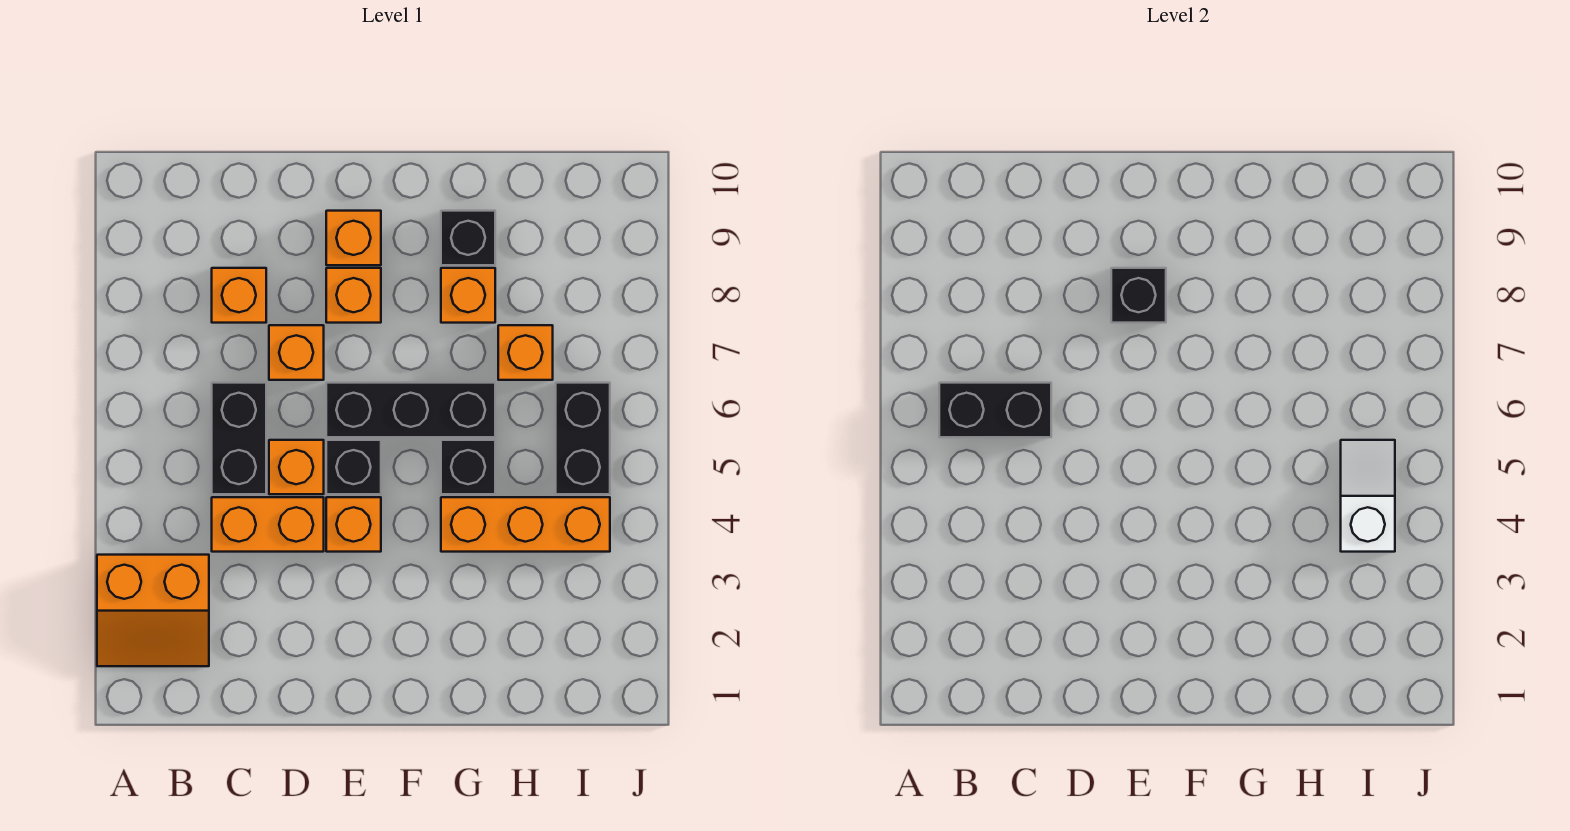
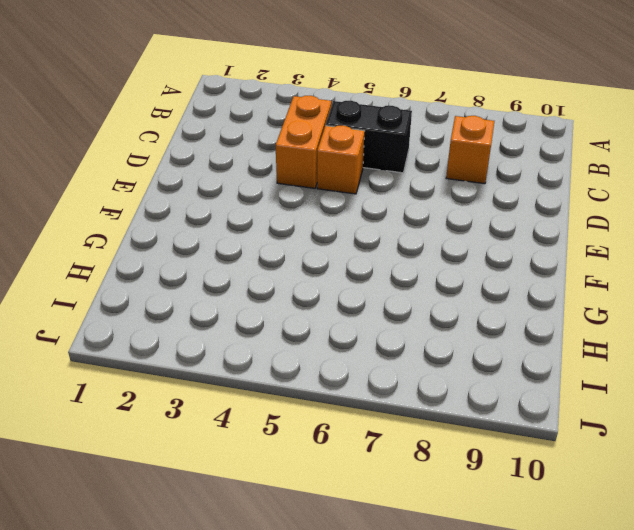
none -> orange 2x2 slope [97,555,209,666]
none -> orange 1x1 brick [269,325,324,380]
none -> orange 1x1 brick [326,497,381,552]

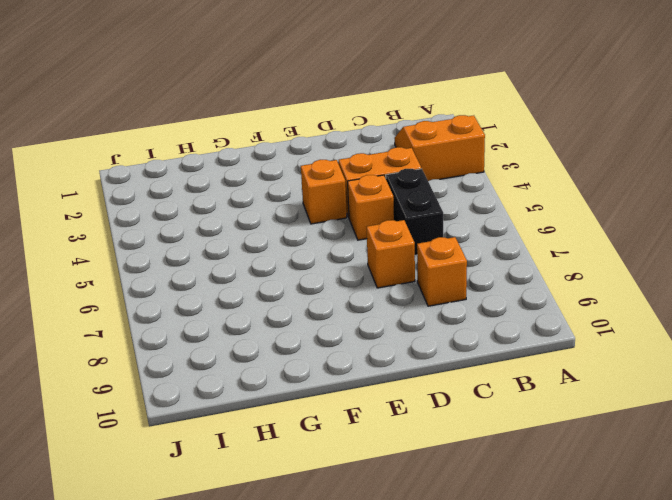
none -> black 1x1 brick [326,440,381,494]
none -> black 1x3 brick [326,383,495,437]
none -> orange 1x1 brick [326,268,381,323]

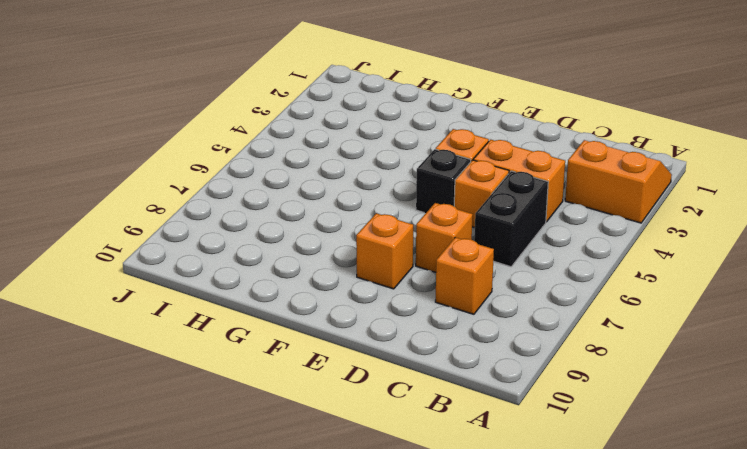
none -> black 1x3 brick [326,383,495,437]
none -> orange 1x1 brick [326,211,381,265]
none -> orange 1x3 brick [441,497,610,552]

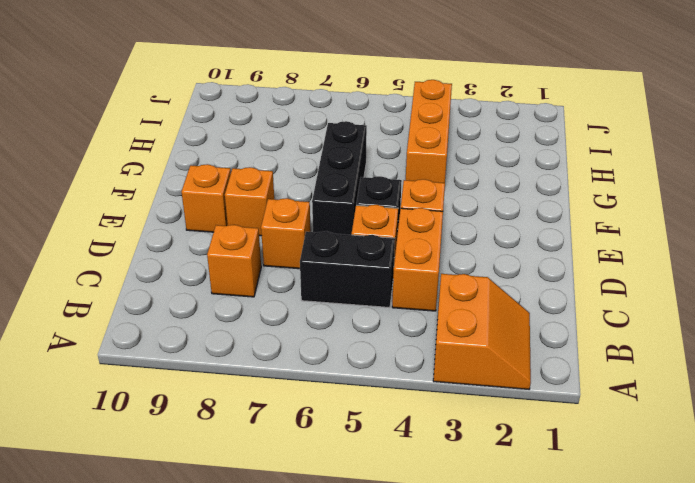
none -> black 1x1 brick [441,440,495,494]
none -> orange 1x1 brick [441,268,495,323]
none -> black 1x1 brick [441,211,495,265]

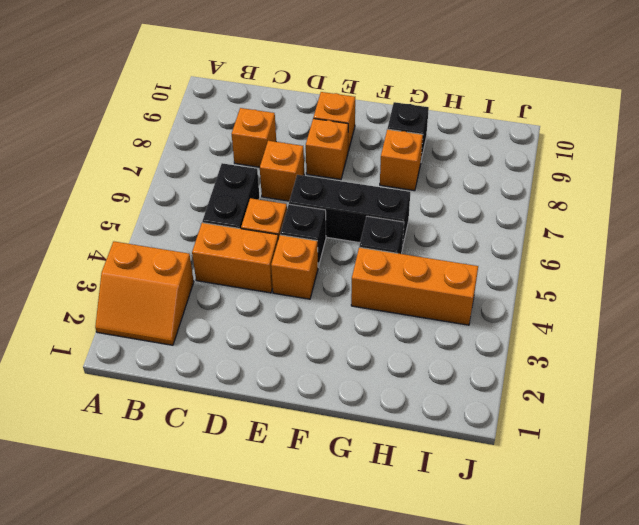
none -> orange 1x1 brick [498,325,553,380]
none -> black 1x2 brick [556,383,610,494]
none -> black 1x2 brick [939,383,1051,437]

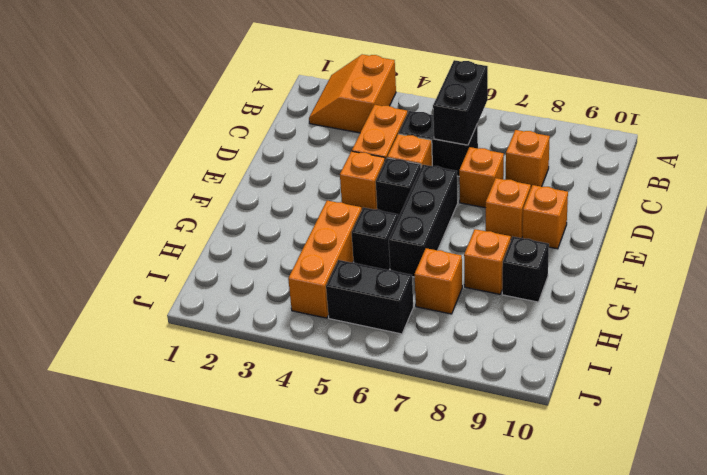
none -> black 1x1 brick [1111,268,1166,323]
none -> white 1x2 slope [1341,440,1395,552]

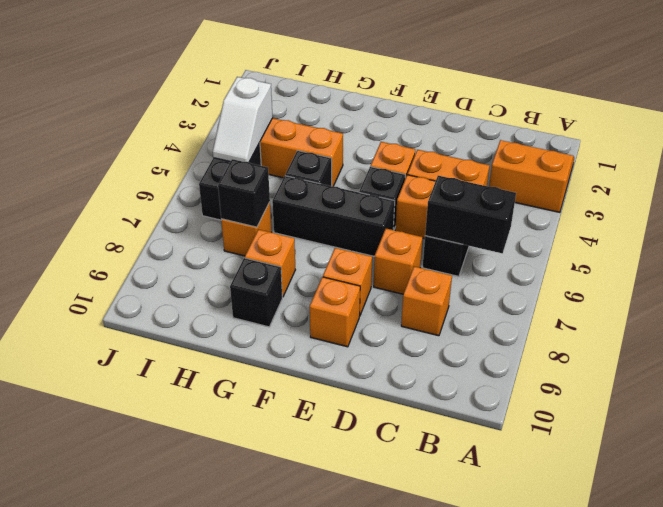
black 1x1 brick [218,159,270,227] -> black 1x1 brick moved to [1111,268,1166,323]

